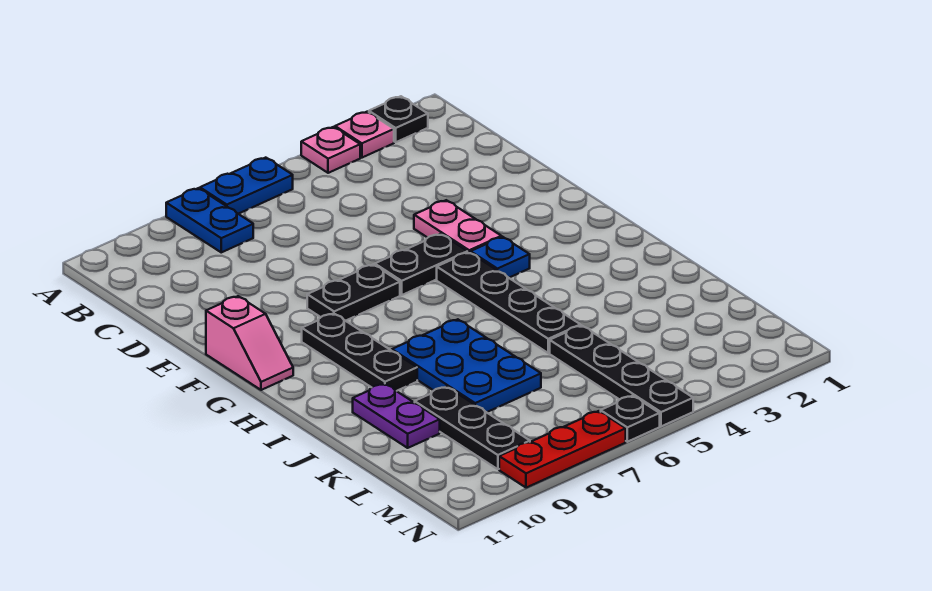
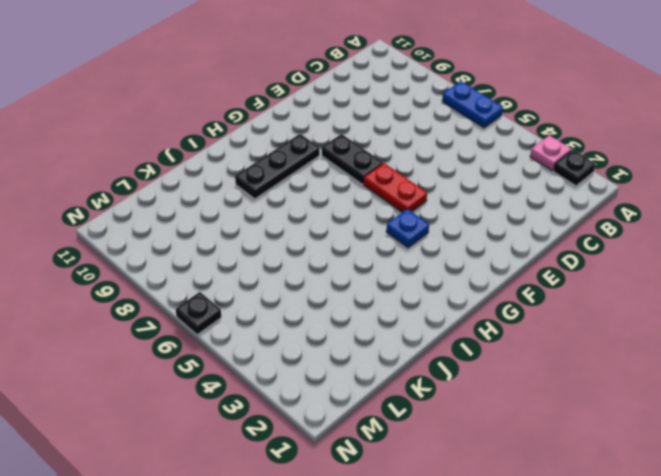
red 1x2 plate [364,163,427,212] -> black 1x2 plate [375,234,468,295]
none -> pink 1x1 plate [301,127,360,173]
none -> blue 1x2 plate [166,188,253,252]
none -> pink 1x2 plate [414,200,501,253]

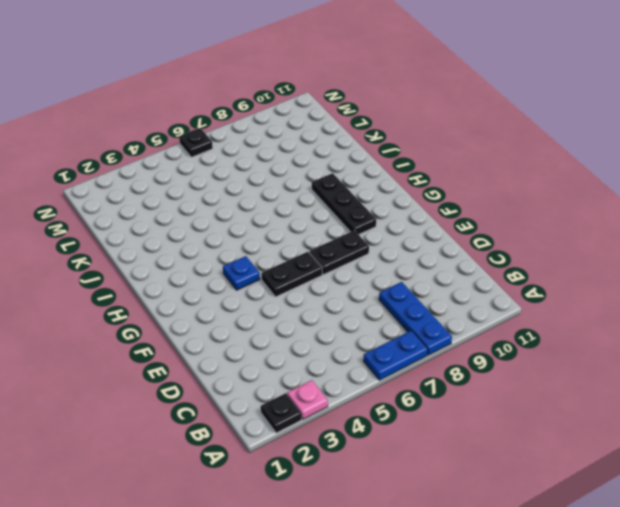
blue 1x3 plate [379,282,452,355] -> blue 1x2 plate [166,188,253,252]
none -> pink 1x1 plate [301,127,360,173]
none -> pink 1x2 plate [414,200,501,253]
none -> pink 1x2 slope [206,296,293,390]

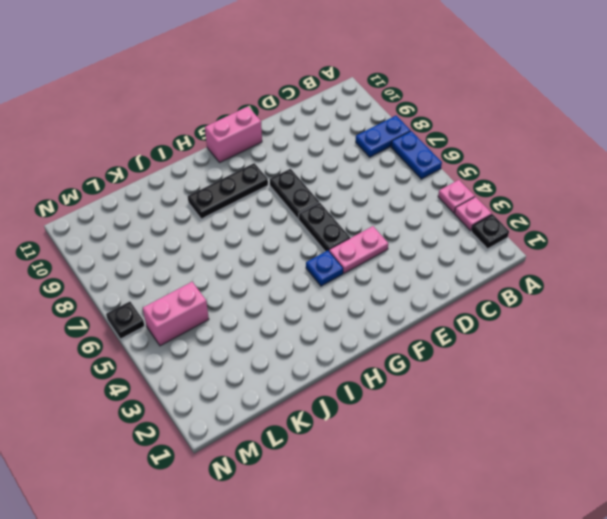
pink 1x2 brick [205,107,262,162] -> pink 1x2 slope [206,296,293,390]
pink 1x2 brick [143,282,209,346] -> black 1x4 plate [550,325,693,426]
none -> black 1x4 plate [437,252,580,353]
none -> blue 2x3 plate [392,319,541,412]
none -> purple 1x2 plate [353,384,440,448]

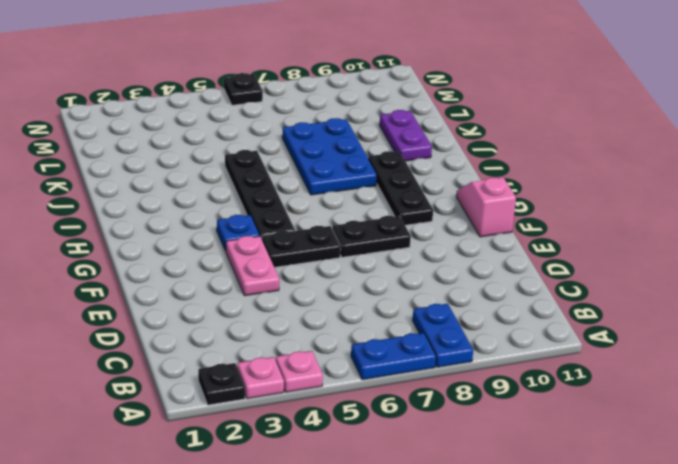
none -> black 1x4 plate [550,325,693,426]
none -> black 1x3 plate [415,387,530,469]
none -> red 1x3 plate [499,411,626,488]

